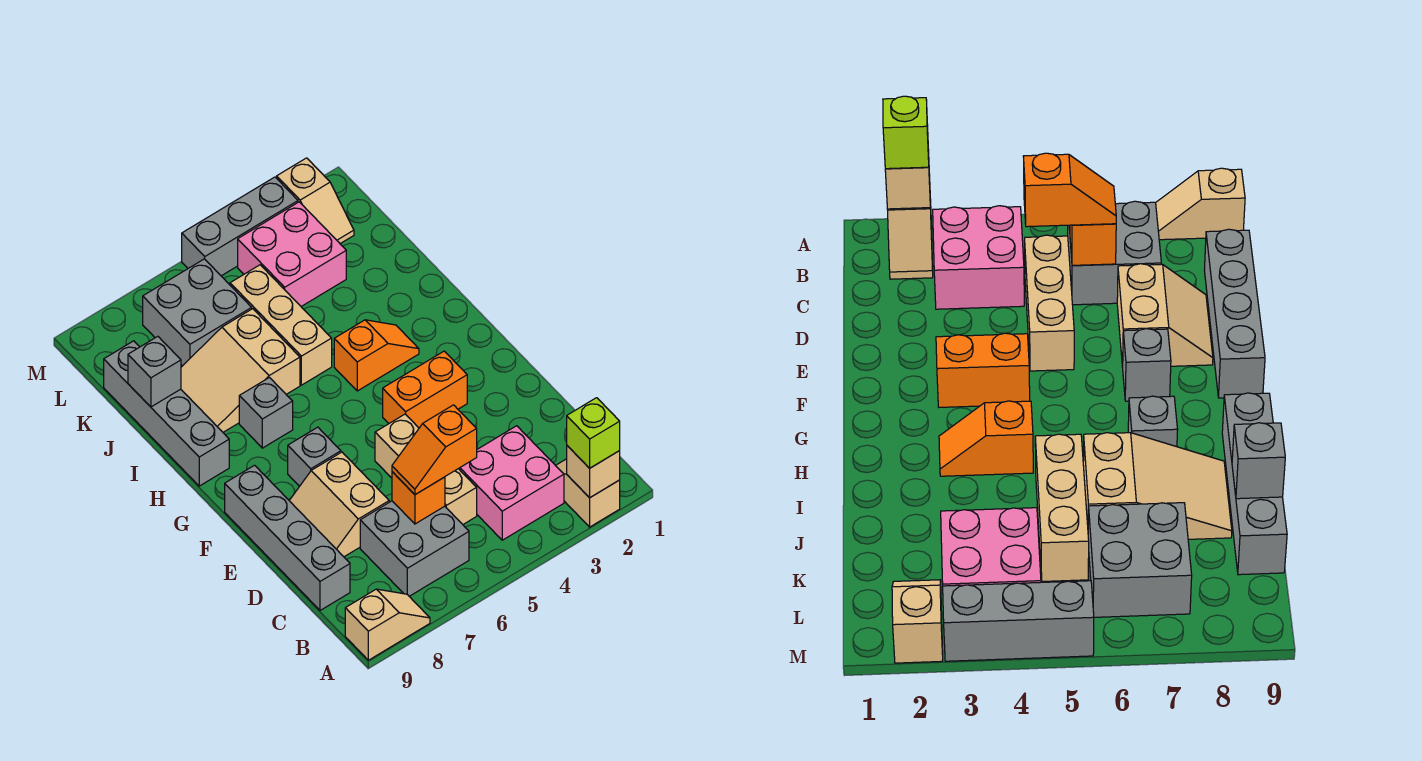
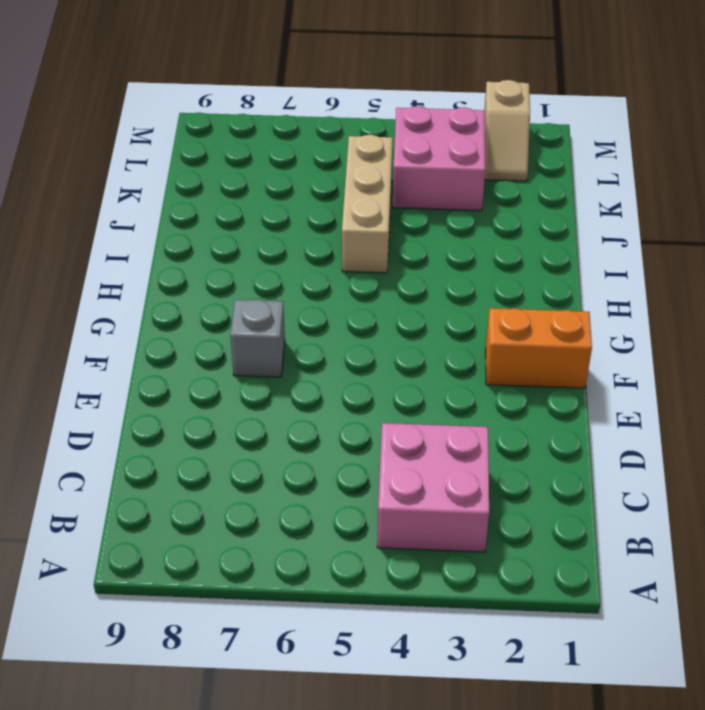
orange 1x2 brick [486,308,592,388] -> orange 1x2 brick moved to [383,351,467,428]
none -> tan 1x2 slope [555,459,620,527]
none -> tan 1x2 slope [345,589,430,660]
none -> grey 2x2 brick [360,501,469,596]

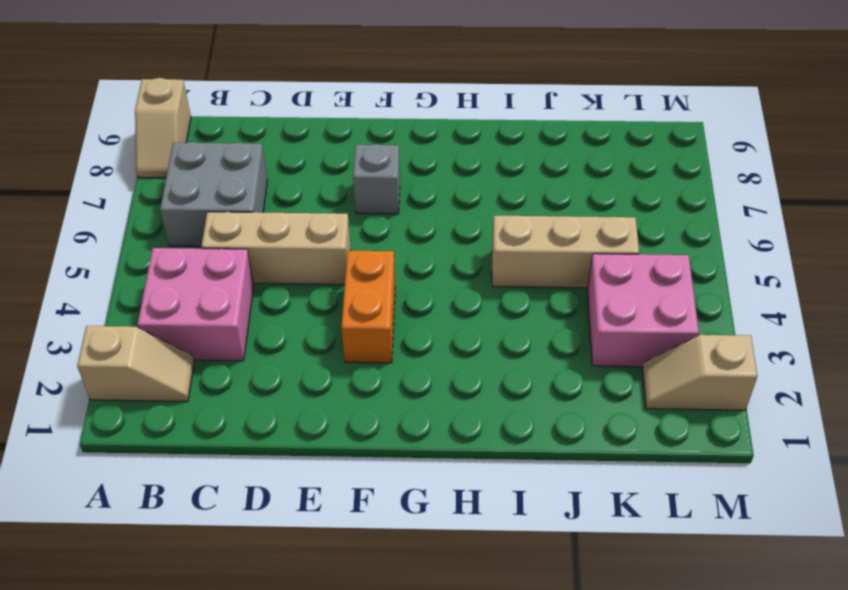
none -> grey 1x4 brick [225,465,350,610]
none -> tan 2x2 slope [289,452,389,557]
none -> orange 1x2 slope [334,320,419,391]

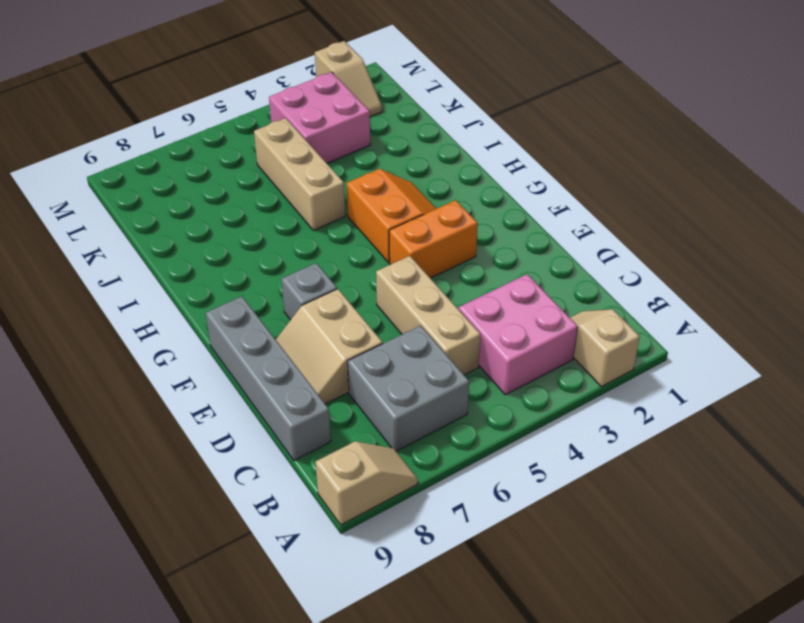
orange 2x2 slope [347,169,436,263] -> orange 1x2 slope [334,320,419,391]
none -> grey 1x1 brick [239,378,293,448]
none -> grey 1x4 brick [104,341,229,486]
none -> tan 2x3 slope [181,309,300,432]

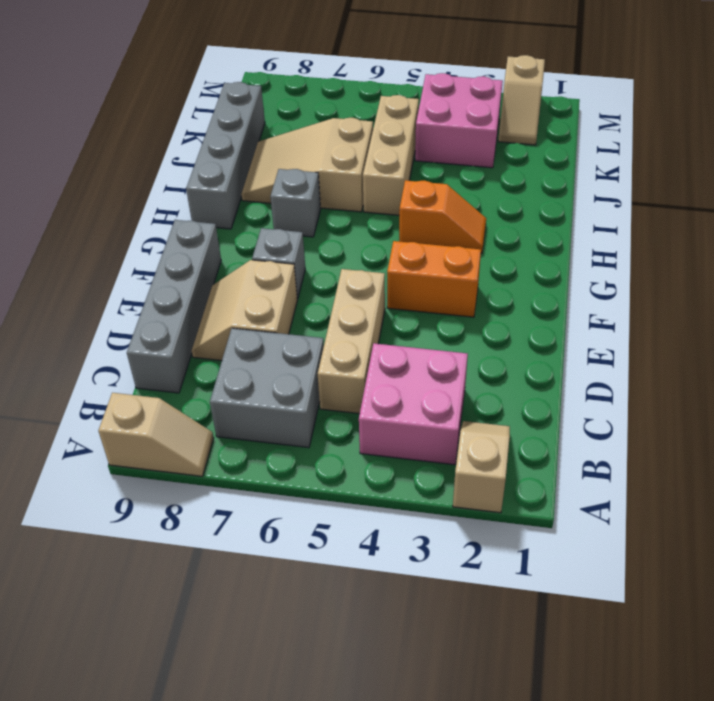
none -> grey 2x2 brick [143,259,252,366]
none -> grey 1x3 brick [182,177,298,276]
none -> tan 1x1 brick [567,446,620,498]

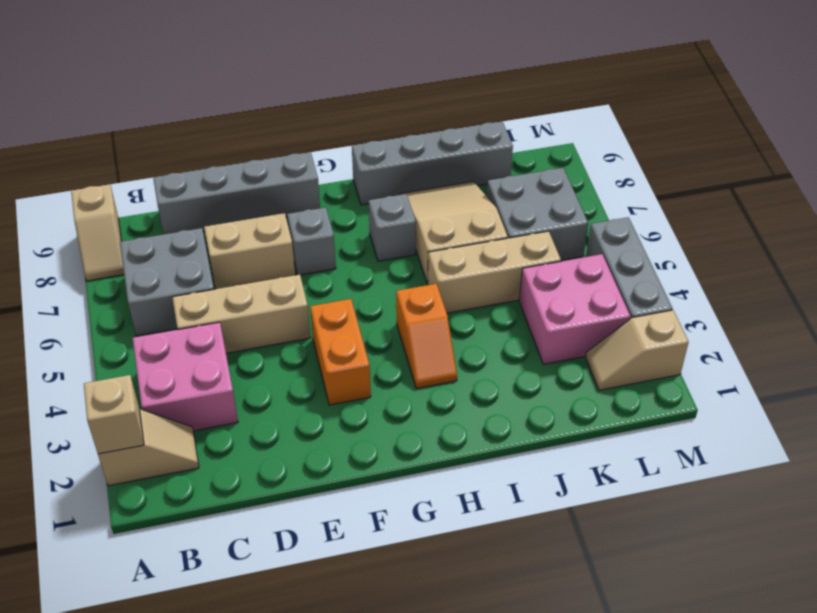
none -> orange 1x1 brick [392,472,445,524]
none -> grey 1x1 brick [128,336,181,407]
none -> lime 1x1 brick [567,398,620,468]

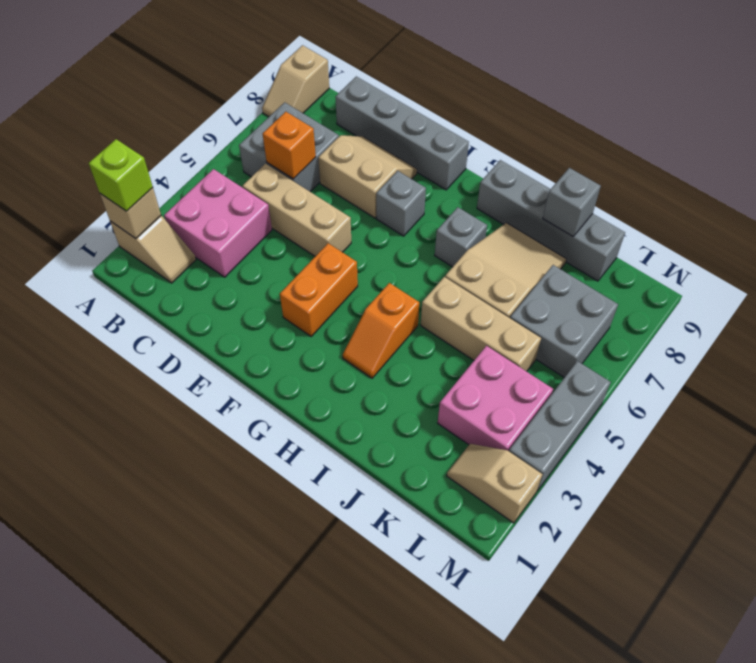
none -> orange 1x2 slope [392,405,477,495]

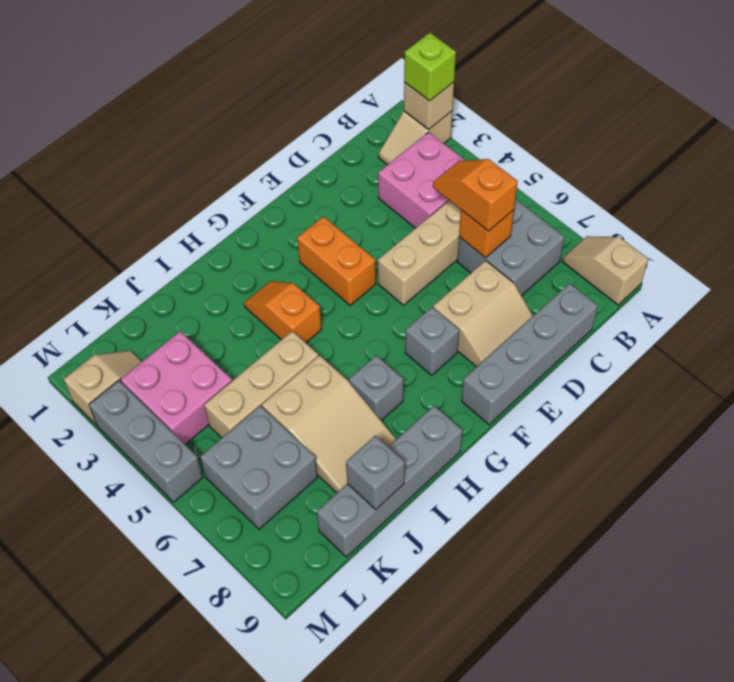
orange 1x2 slope [433,159,518,231] -> orange 1x2 slope turned to [392,405,477,495]

